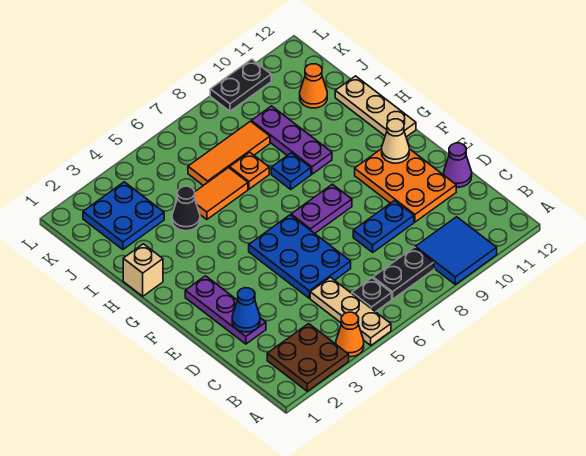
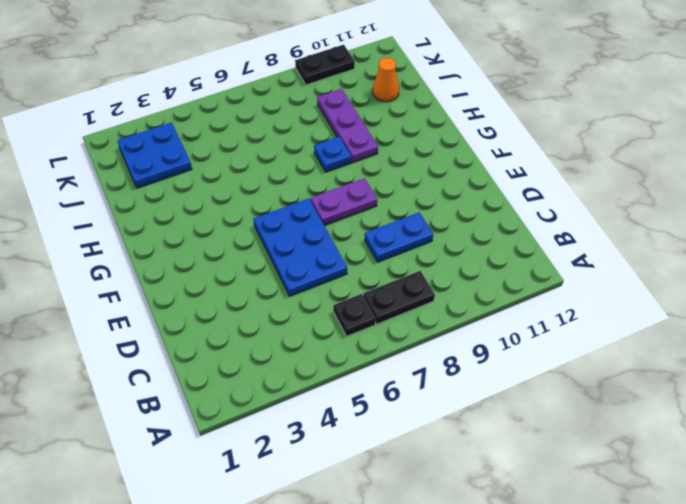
none -> brown 2x2 plate [267,324,349,391]
none -> orange 1x1 cone [336,312,364,357]
none -> tan 1x3 plate [310,277,391,345]

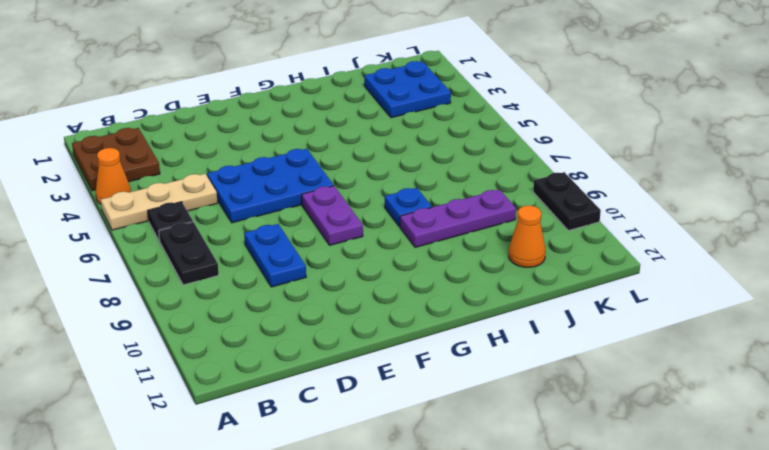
none -> blue 2x2 tile [415,217,497,284]
none -> purple 1x3 plate [185,276,266,344]
none -> orange 2x3 plate [355,149,456,222]

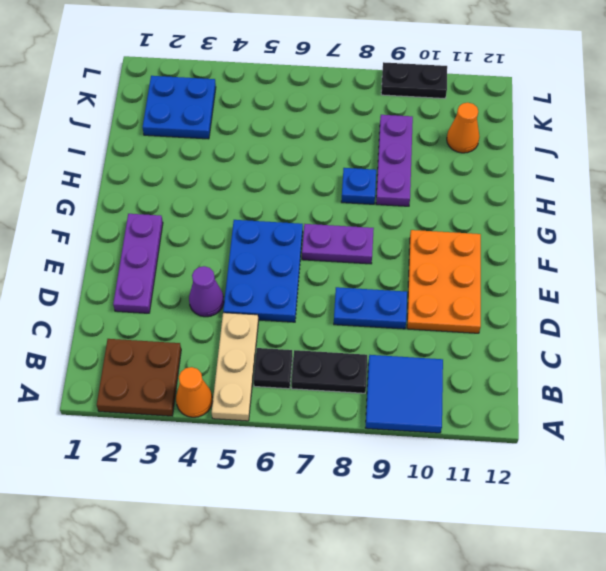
purple 1x1 cone [189,266,224,317] -> purple 1x1 cone moved to [444,143,472,187]
none -> tan 1x3 plate [335,76,416,137]
none -> tan 1x1 brick [123,244,163,296]
none -> black 1x1 cone [172,186,200,231]

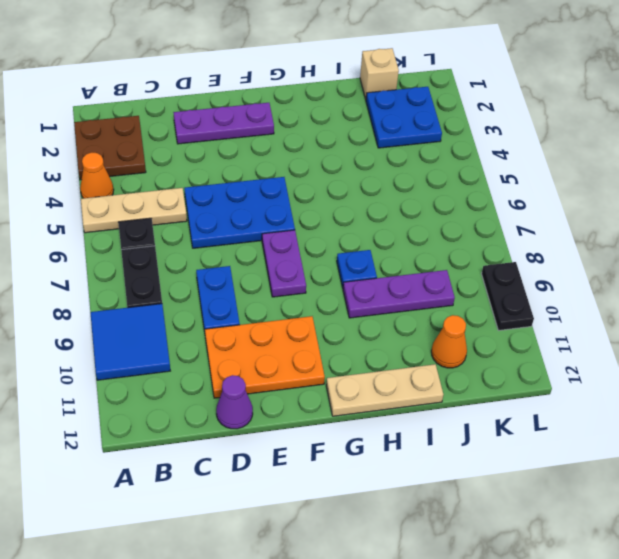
tan 1x1 brick [360,48,399,99] -> tan 1x1 brick moved to [123,244,163,296]
none -> black 1x1 cone [172,186,200,231]
none -> orange 1x2 tile [195,168,248,220]
none -> orange 1x1 plate [230,152,269,189]

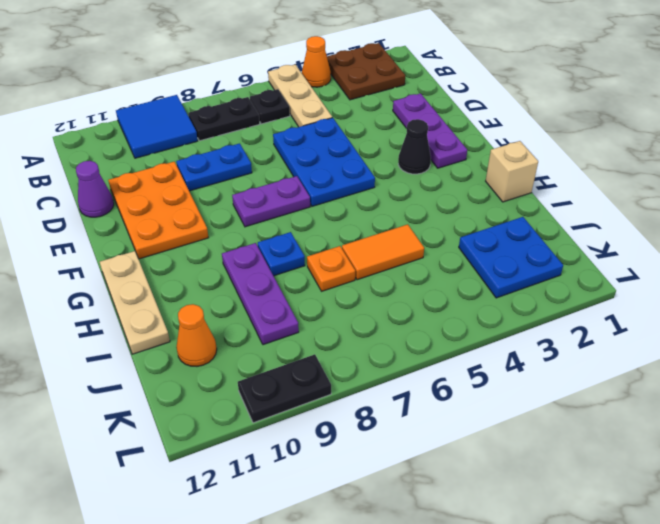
black 1x1 cone [398,119,431,174] -> black 1x1 cone moved to [172,186,200,231]
none -> orange 1x3 tile [188,121,270,186]
none -> blue 1x1 cone [232,288,260,332]
none -> tan 1x1 cone [382,119,409,163]

